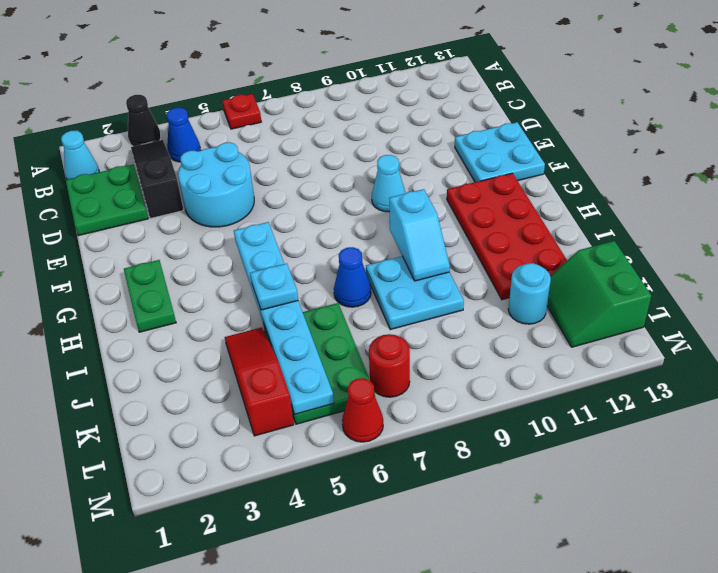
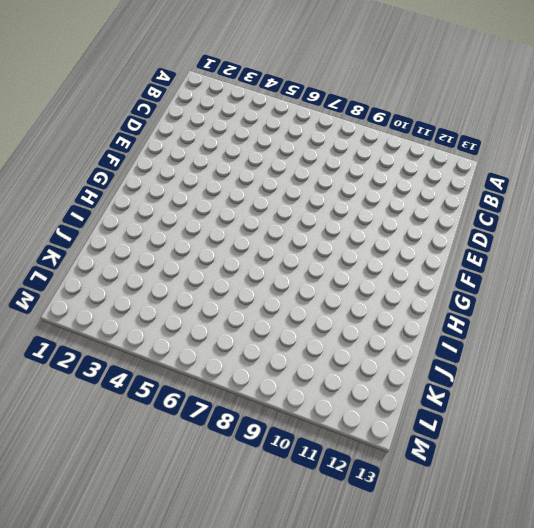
none -> black 1x1 cone [126,95,161,146]
none -> red 1x1 plate [222,94,261,129]
none -> cyan 1x1 cone [61,131,99,180]

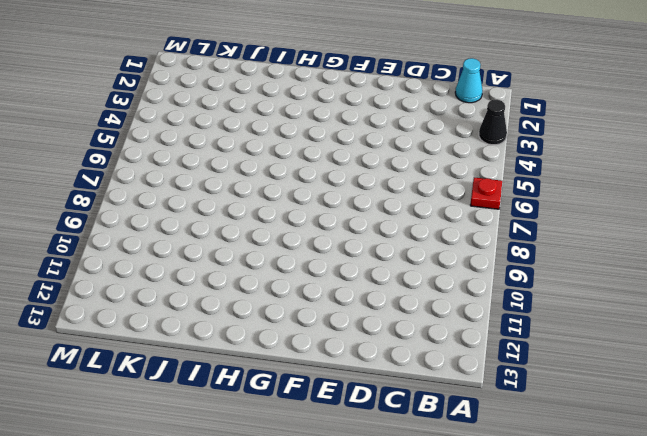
none -> black 1x3 slope [131,140,183,218]
none -> blue 1x1 cone [167,107,201,162]
none -> green 2x2 plate [66,164,148,236]

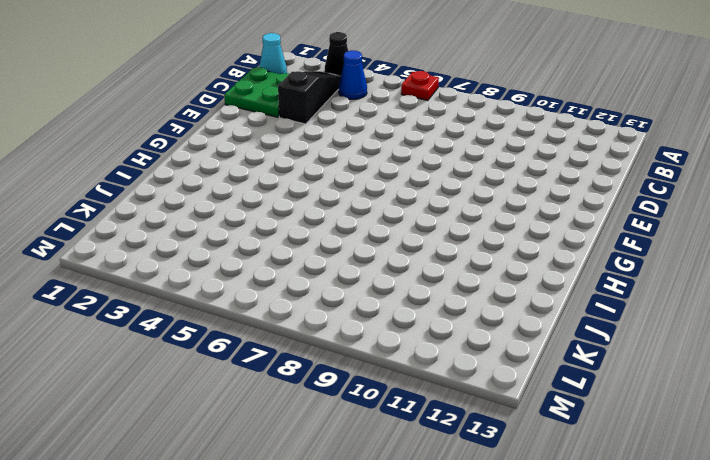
none -> cyan 2x2 round brick [178,142,254,227]
none -> cyan 2x2 plate [455,122,545,182]
none -> cyan 1x1 cone [372,155,405,212]

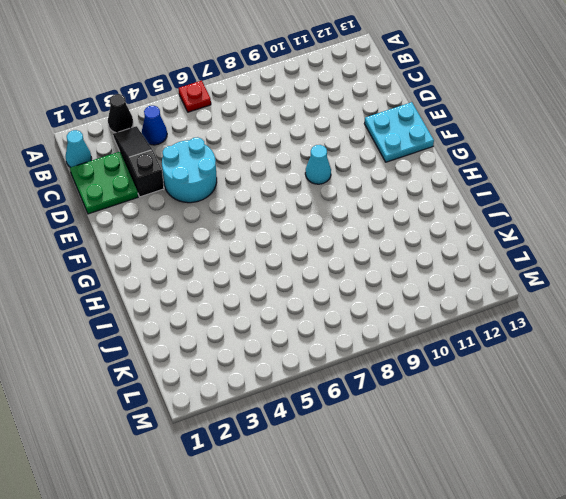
none -> green 1x2 plate [124,260,176,332]
none -> red 2x4 plate [447,173,567,300]
none -> blue 1x1 cone [334,247,371,307]

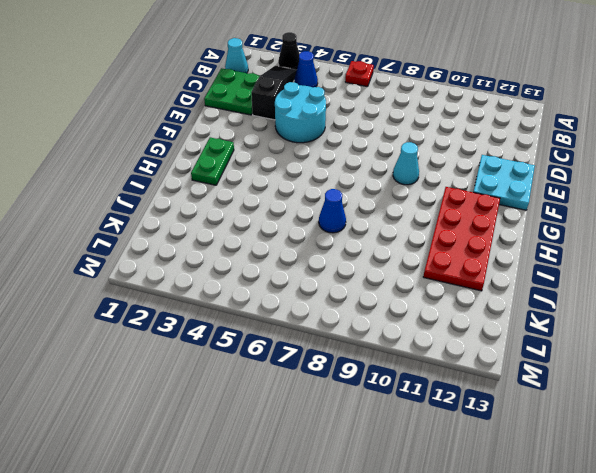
none -> cyan 2x2 plate [366,256,464,330]
none -> red 1x3 slope [225,327,294,436]
none -> green 2x3 plate [263,303,375,424]

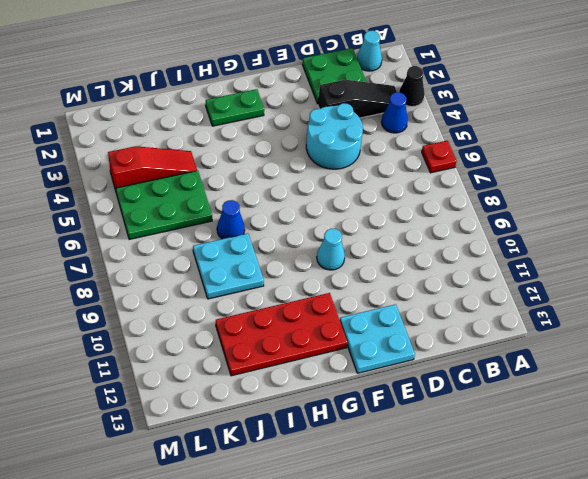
none -> cyan 1x1 round brick [508,263,551,324]
none -> green 2x2 slope [547,241,651,347]
none -> red 1x1 round brick [369,334,410,397]

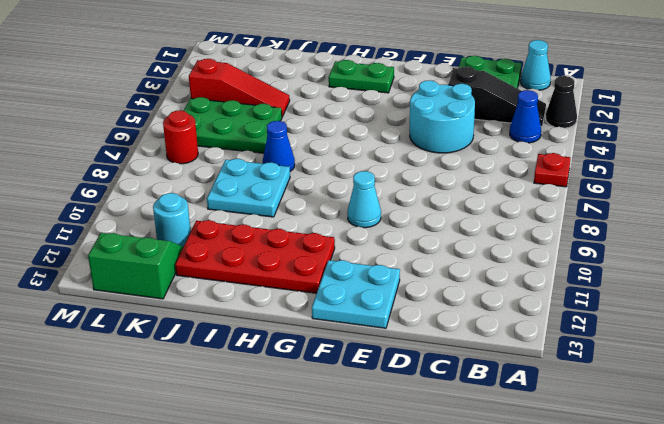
none -> red 1x1 cone [342,378,383,442]
none -> cyan 1x6 plate [234,222,334,414]
none -> cyan 1x2 slope [389,189,450,281]

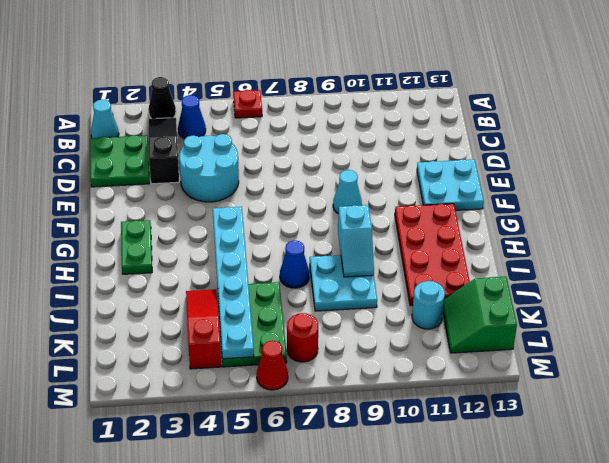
none -> cyan 1x1 plate [250,263,298,310]

